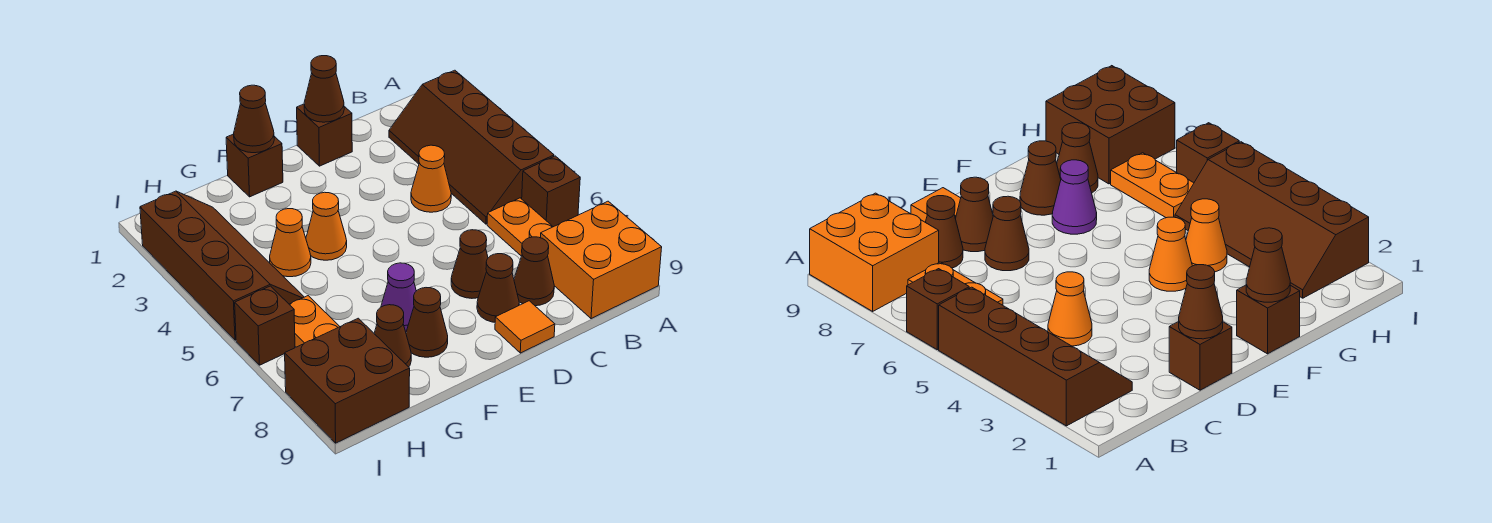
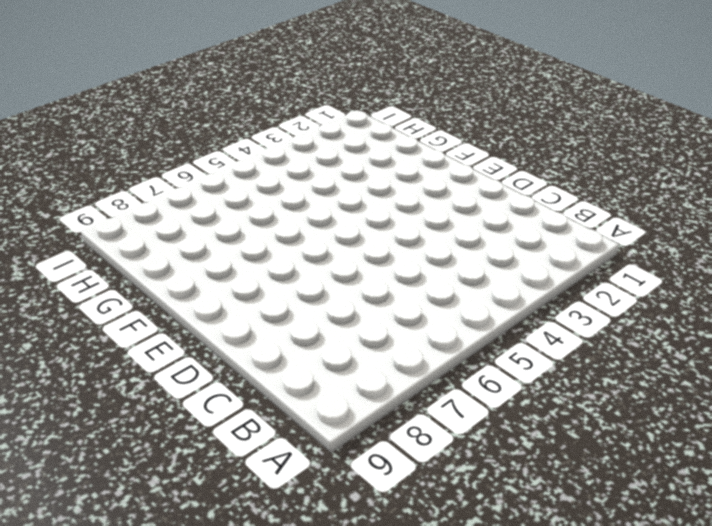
none -> brown 2x4 slope [389,70,554,224]
none -> brown 1x1 brick [522,156,580,227]
none -> orange 2x2 brick [540,201,662,319]

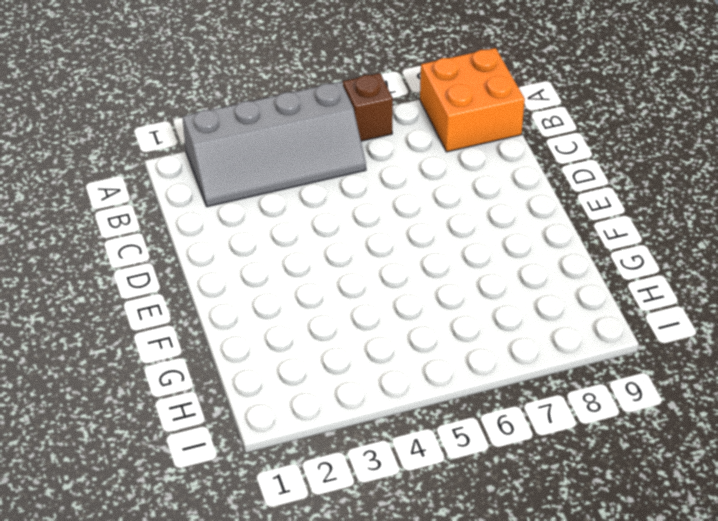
grey 2x4 slope [183,82,366,207] -> brown 2x4 slope [389,70,554,224]
none -> orange 1x2 plate [487,198,553,256]
none -> orange 1x1 cone [411,145,451,212]
none -> brown 1x1 cone [514,237,554,306]

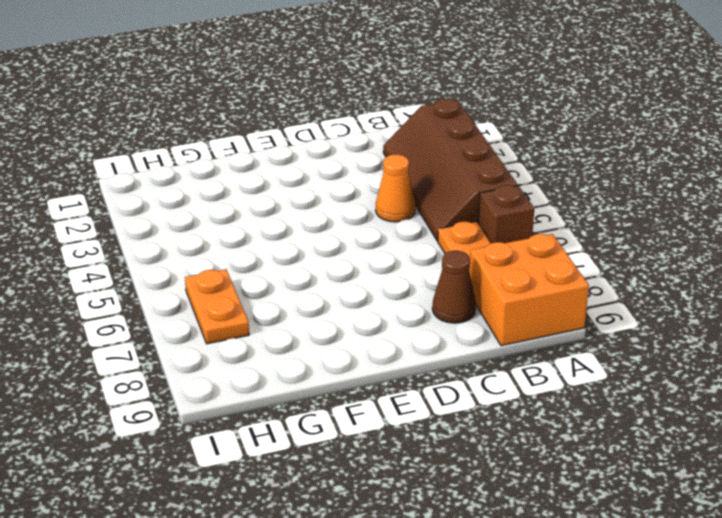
none -> brown 1x1 brick [297,104,352,166]
none -> brown 1x1 cone [451,230,488,298]
none -> brown 1x1 cone [477,254,519,322]

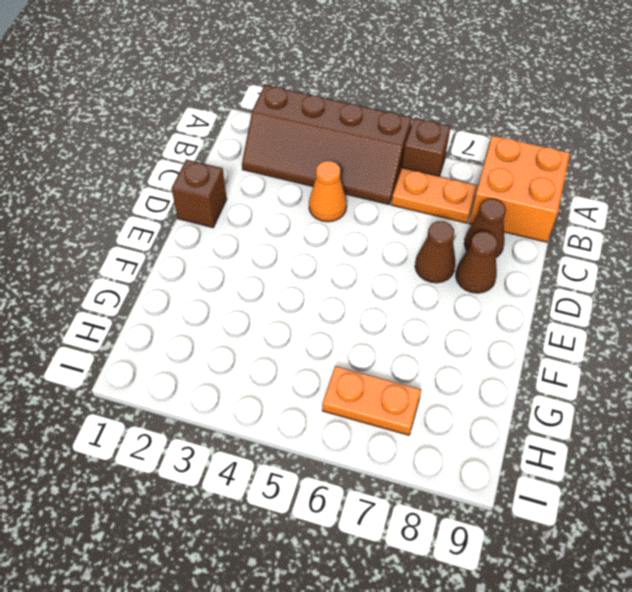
none -> orange 1x1 tile [495,301,555,353]
none -> brown 1x1 brick [226,134,283,197]
none -> orange 1x1 cone [306,192,347,260]

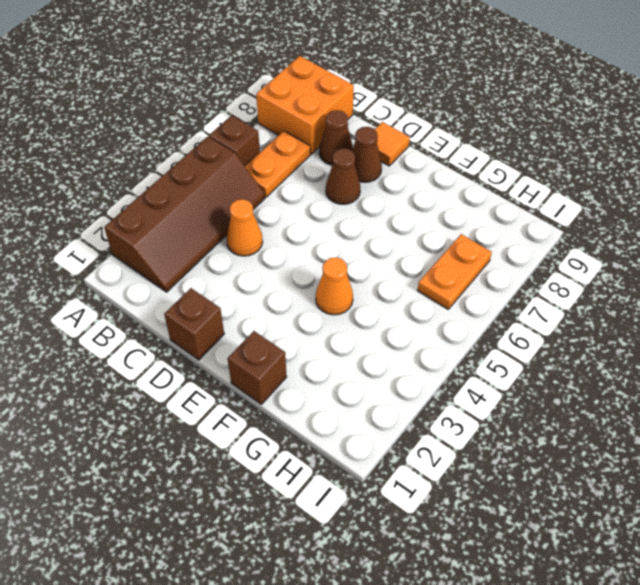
none -> purple 1x1 cone [381,263,416,332]
none -> brown 1x1 cone [406,288,448,357]
none -> orange 1x1 cone [270,209,311,277]

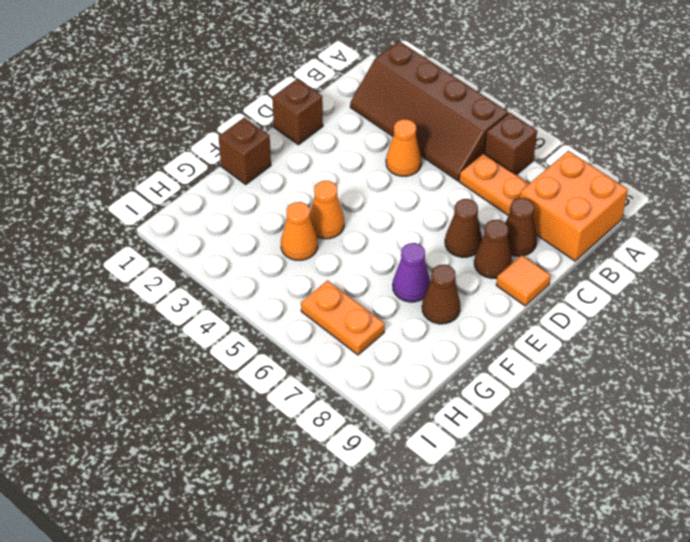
none -> brown 1x1 cone [374,305,411,367]
none -> brown 2x4 slope [140,191,304,340]
none -> brown 2x2 brick [285,318,410,443]

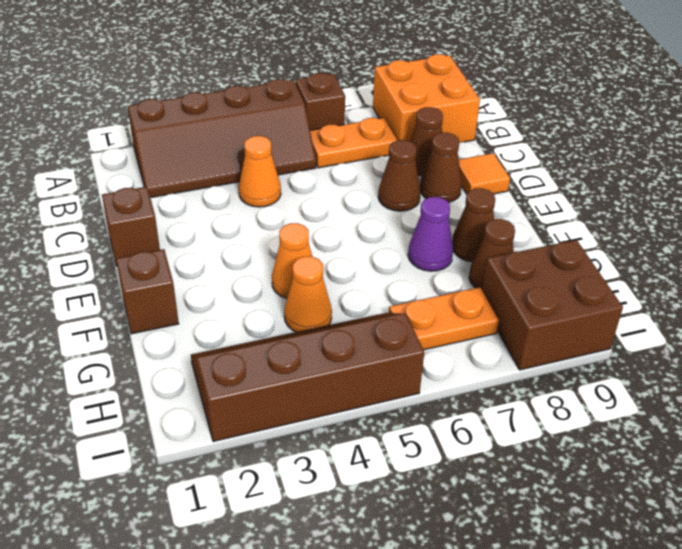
none -> brown 1x1 brick [235,286,295,365]
none -> brown 1x1 cone [304,56,344,122]
none -> brown 1x1 cone [234,85,274,153]

